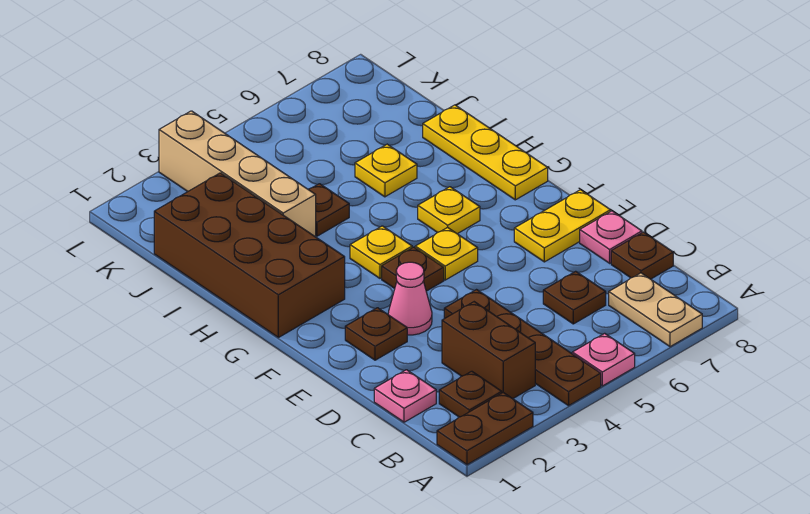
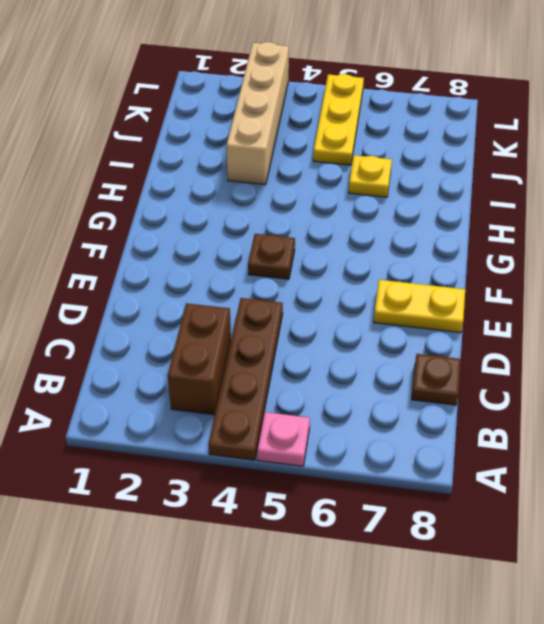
yellow 1x3 plate [313,74,364,165] -> yellow 1x3 plate moved to [423,105,548,200]
none -> brown 1x2 plate [437,393,533,465]
none -> tan 1x2 plate [609,273,702,347]
none -> brown 1x1 plate [439,371,502,417]

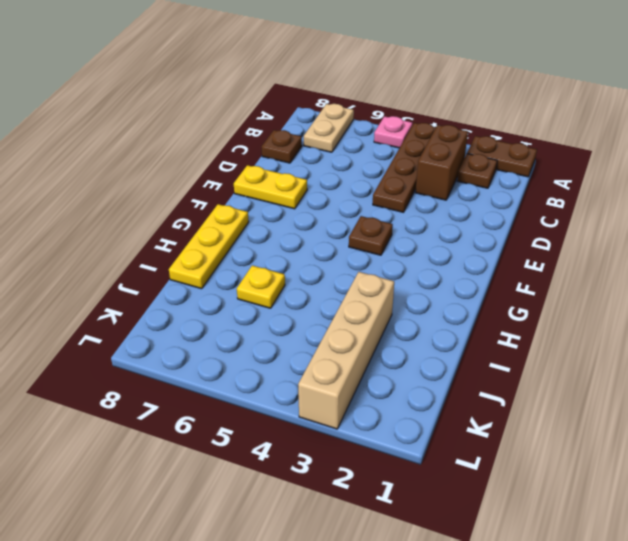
none -> pink 1x1 plate [374,370,436,422]
none -> brown 1x1 plate [543,271,606,324]
none -> pink 1x1 plate [580,211,642,263]

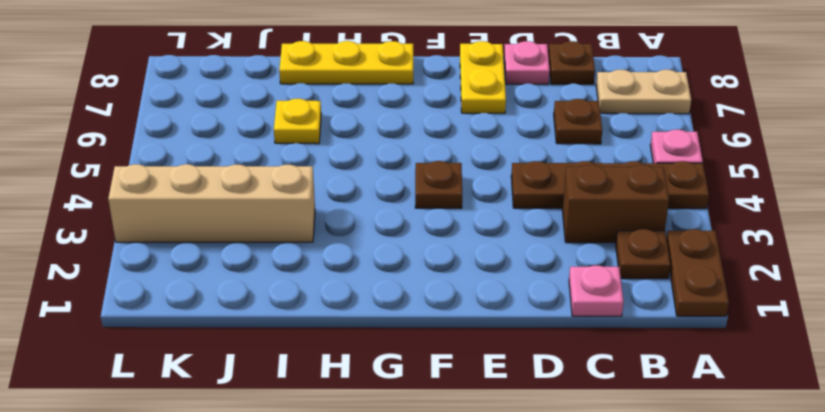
none -> brown 1x1 plate [345,308,407,360]
none -> pink 1x1 cone [388,262,432,335]
none -> yellow 1x1 plate [415,227,478,280]

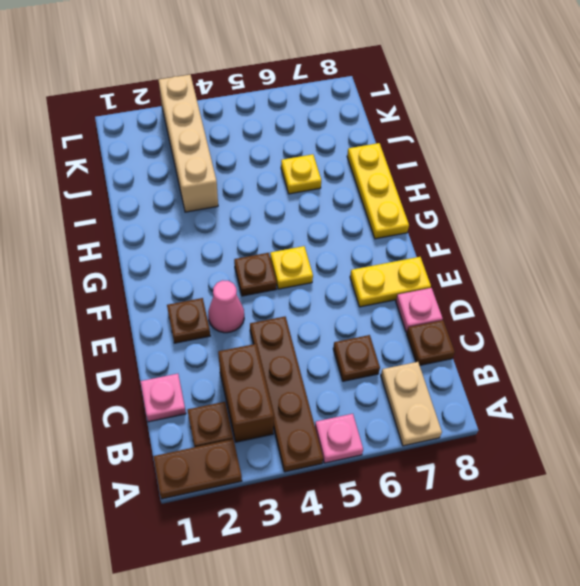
none -> brown 2x4 brick [154,173,345,338]
none -> yellow 1x1 plate [350,226,412,278]
none -> yellow 1x1 plate [418,187,480,234]

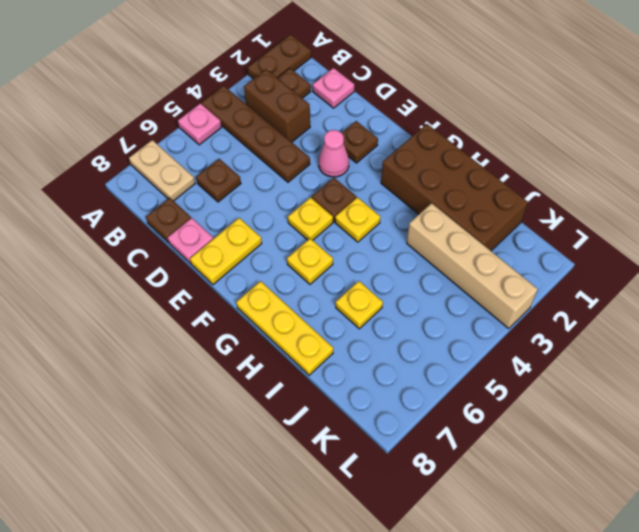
none -> brown 1x1 plate [308,184,349,236]

